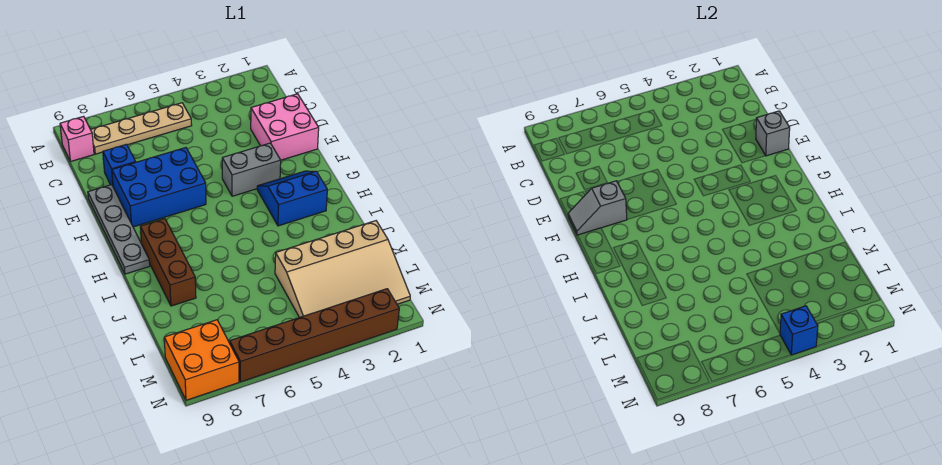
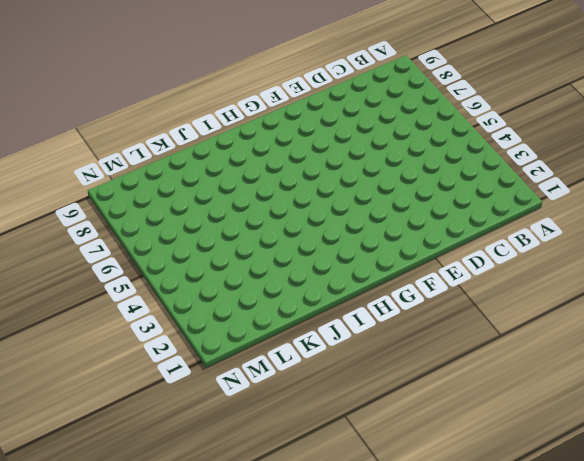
none -> tan 1x4 plate [91,103,192,154]
none -> pink 1x1 brick [60,116,94,161]
none -> pink 2x2 brick [251,94,319,160]

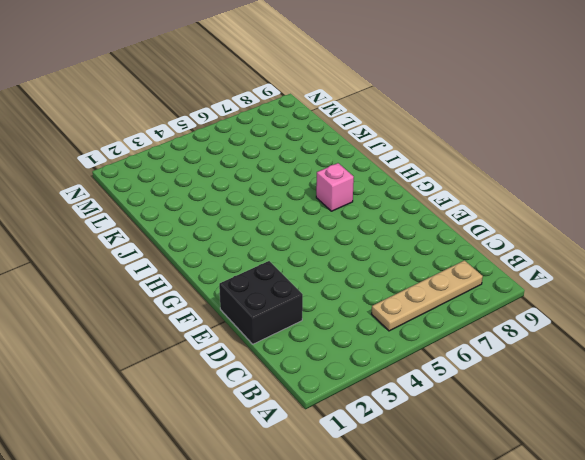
black 2x2 brick [219,261,303,344] -> pink 2x2 brick [251,94,319,160]
pink 1x1 brick [316,163,354,211] -> pink 1x1 brick moved to [60,116,94,161]
none -> blue 1x1 brick [103,144,136,185]
none -> blue 2x3 brick [112,148,206,227]
none -> grey 1x4 plate [88,185,150,274]

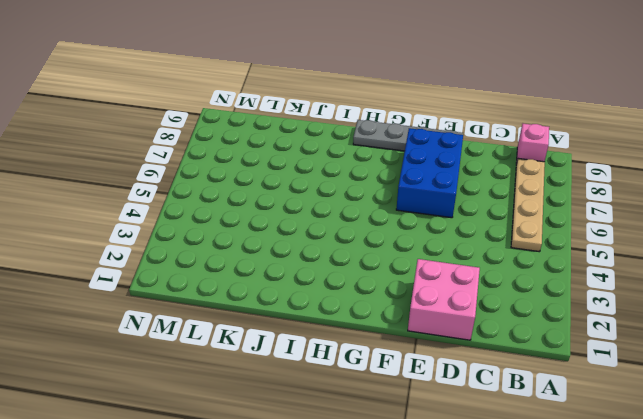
none -> blue 1x1 brick [103,144,136,185]
none -> grey 1x2 brick [222,143,281,196]
none -> blue 2x2 slope [257,171,327,226]

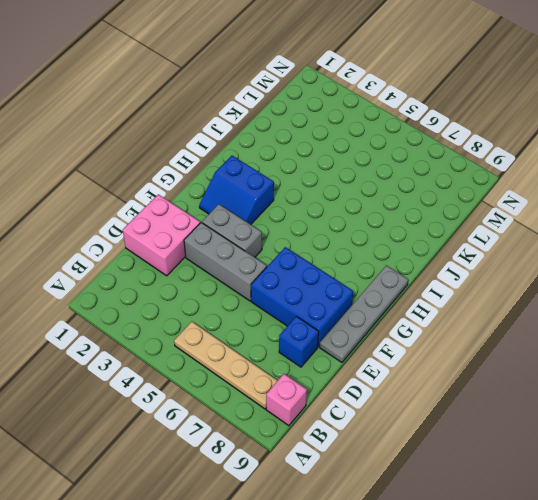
grey 1x3 brick [184,223,267,301] -> none
none -> brown 1x3 brick [140,219,196,306]
none -> tan 3x4 slope [275,221,410,318]
none -> orange 2x2 brick [164,320,239,400]

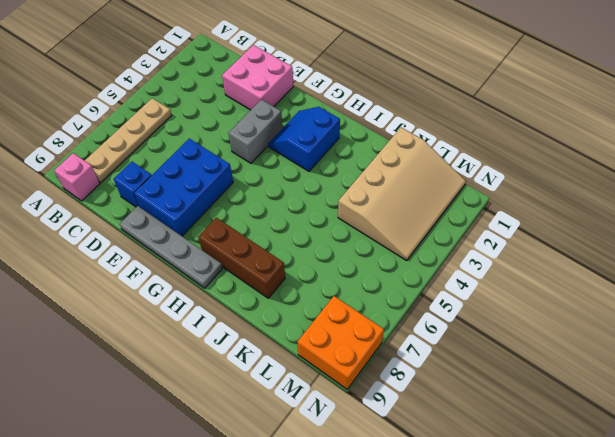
none -> brown 1x6 brick [230,289,399,382]
none -> grey 1x1 brick [756,111,790,156]
none -> grey 1x2 slope [568,181,627,235]

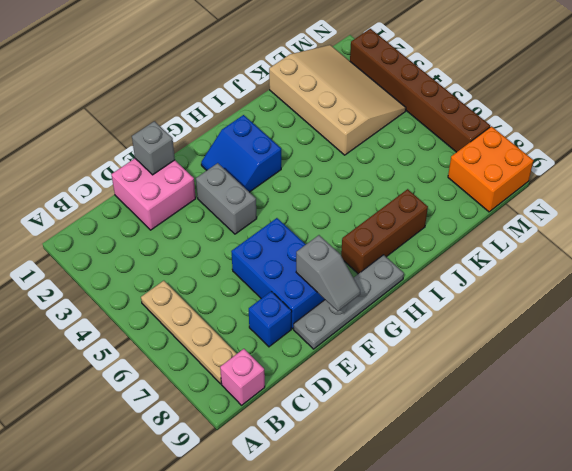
none -> blue 1x1 brick [780,306,818,355]

